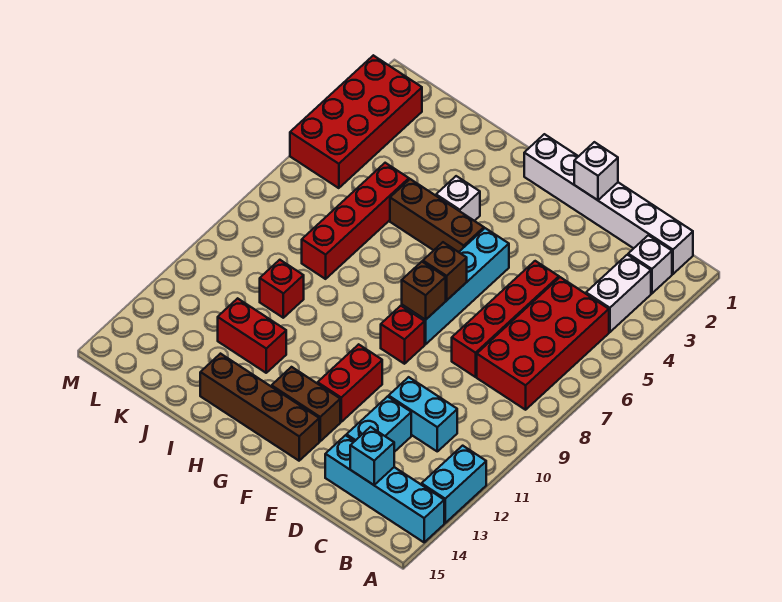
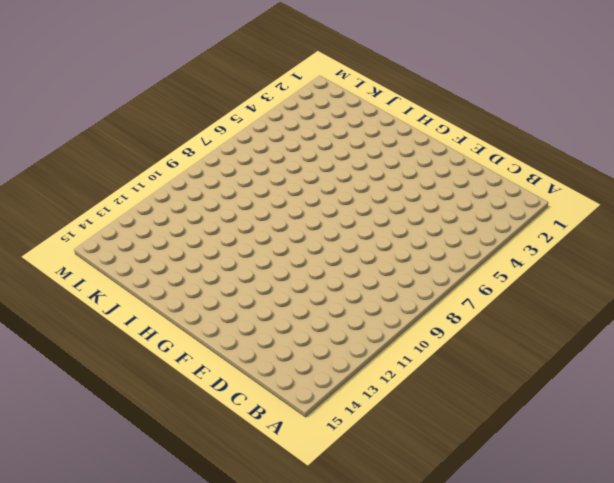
none -> cyan 1x2 brick [421,446,486,523]
none -> cyan 1x4 brick [325,435,444,542]
none -> white 1x6 brick [524,134,693,274]

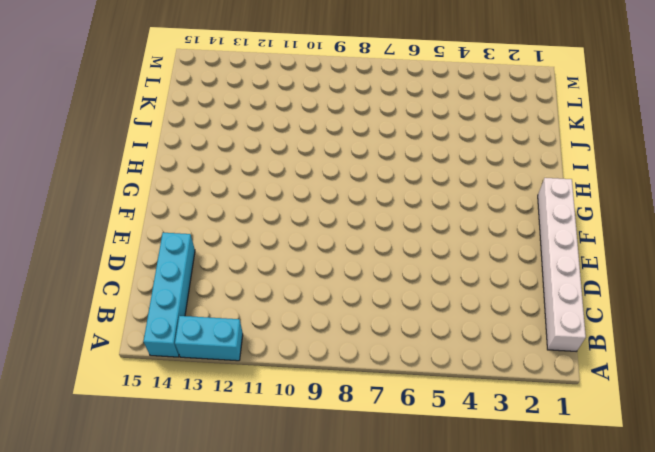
none -> white 1x1 brick [628,235,672,293]
none -> white 1x2 brick [586,255,651,332]
none -> red 2x4 brick [477,277,609,410]

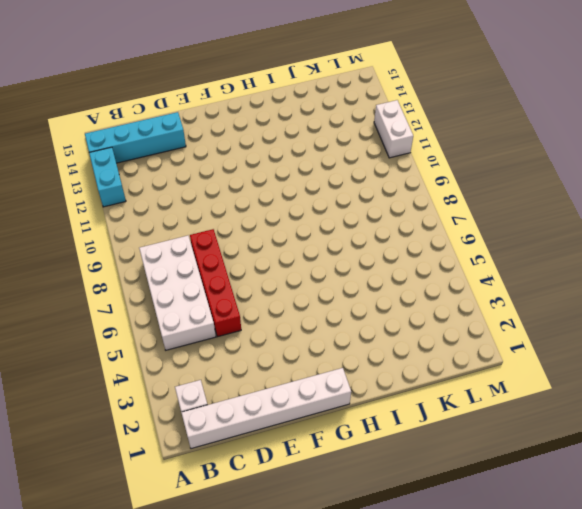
white 2x4 brick [139,236,216,350] -> red 2x4 brick [477,277,609,410]
white 1x2 brick [374,100,413,158] -> white 1x2 brick moved to [586,255,651,332]
none -> cyan 1x2 brick [389,377,457,451]
none -> cyan 1x2 brick [346,397,411,452]
none -> cyan 1x4 brick [402,228,509,344]

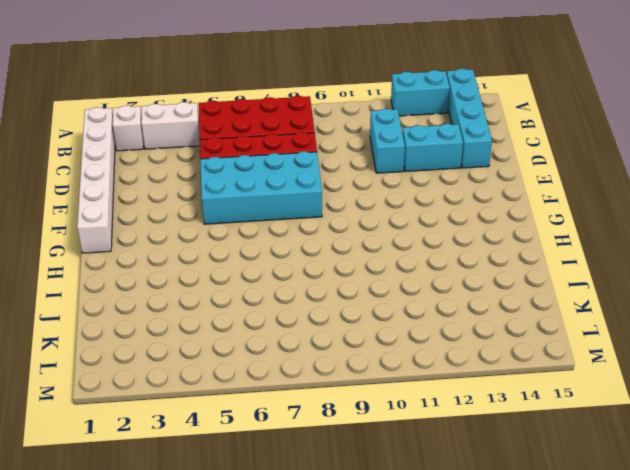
cyan 2x4 brick [200,151,322,224] -> cyan 1x4 brick [402,228,509,344]
none -> red 1x1 brick [381,306,425,364]
none -> red 1x2 brick [318,344,382,422]
none -> brown 1x2 brick [271,367,340,441]

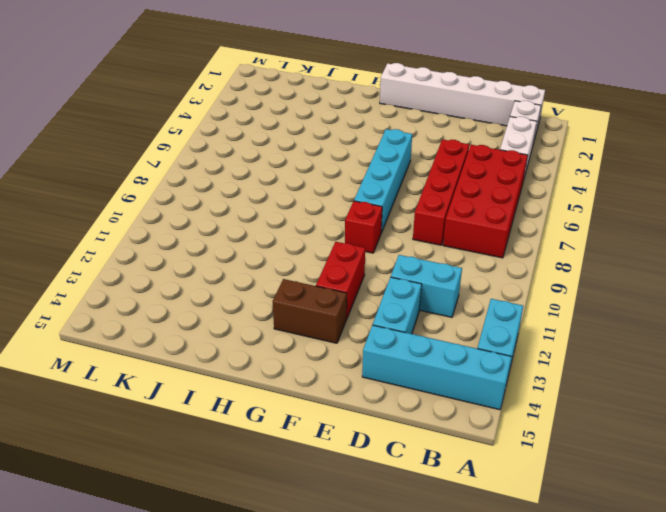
none -> brown 1x4 brick [200,354,319,461]
none -> brown 1x3 brick [390,179,484,252]
none -> white 1x1 brick [436,176,480,221]

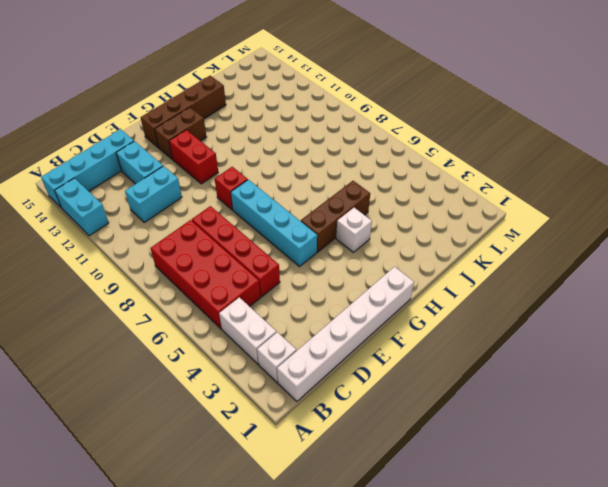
none -> red 1x2 brick [218,298,286,373]
none -> red 1x4 brick [302,163,409,279]
none -> red 1x1 brick [260,260,304,318]

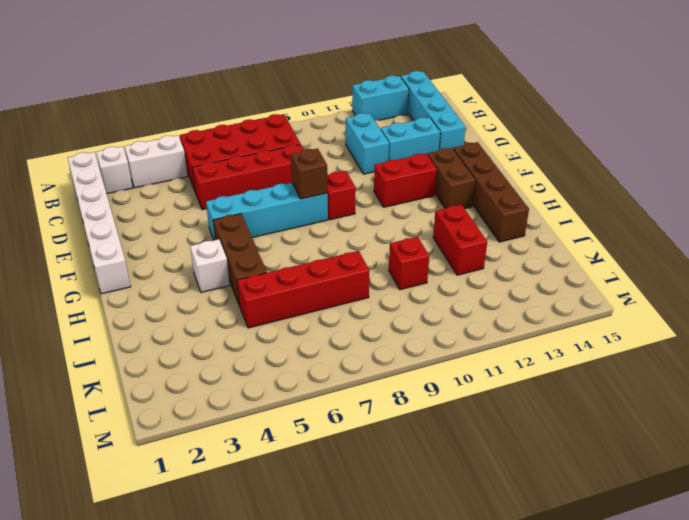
none -> red 2x4 brick [290,55,422,188]
none -> cyan 1x1 brick [350,427,394,485]
none -> white 1x1 brick [574,142,618,200]

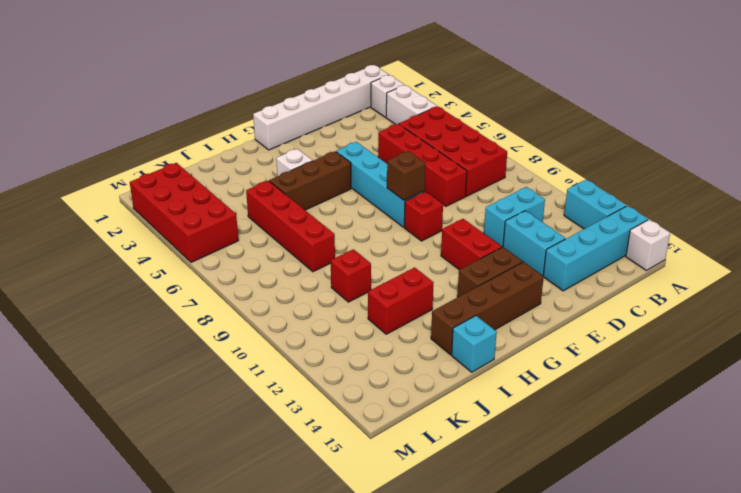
white 1x1 brick [626,220,670,270] -> white 1x1 brick moved to [574,142,618,200]
cyan 1x1 brick [452,316,497,372] -> cyan 1x1 brick moved to [350,427,394,485]
none -> brown 1x1 brick [423,242,467,300]

